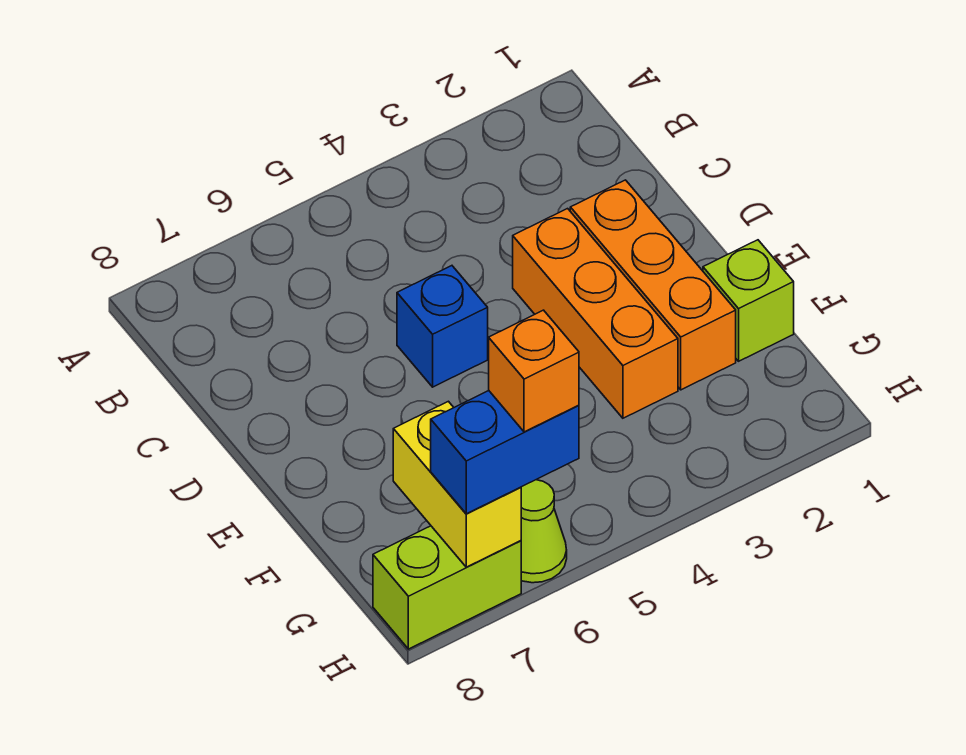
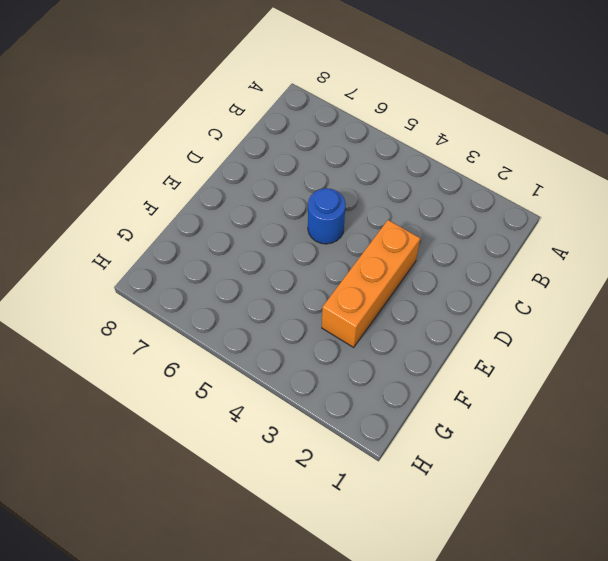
blue 1x1 round brick [308,188,346,244] -> blue 1x1 brick [397,266,488,387]
none -> orange 1x3 brick [570,180,736,390]
none -> lime 1x1 brick [703,240,794,361]

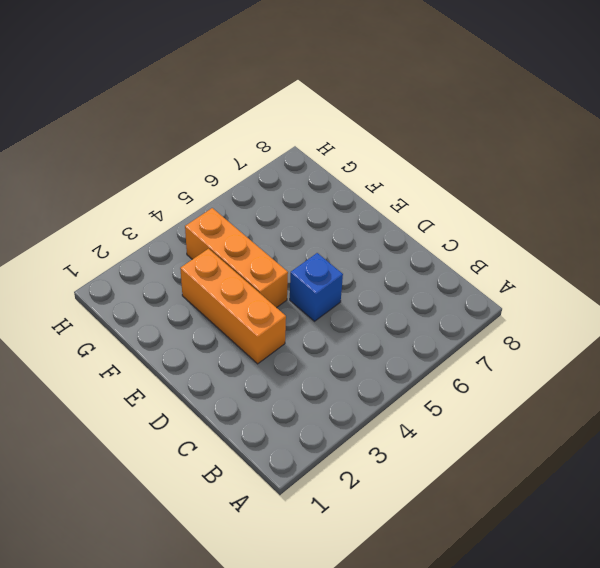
orange 1x3 brick [185,208,288,308] -> orange 1x3 brick moved to [570,180,736,390]
none -> lime 1x1 brick [703,240,794,361]
none -> lime 1x1 cone [521,480,567,583]

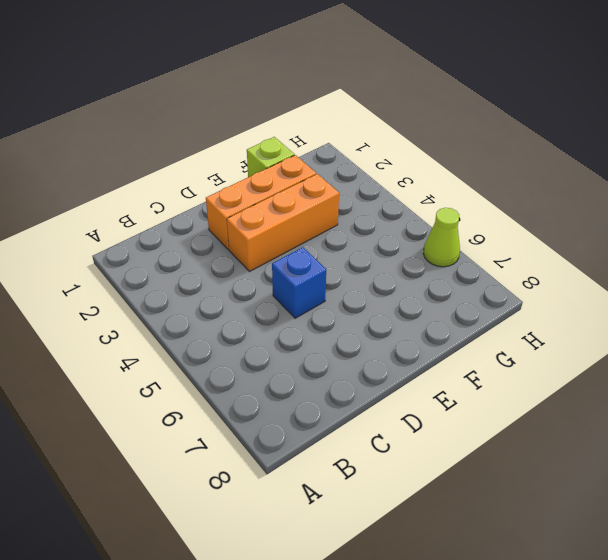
none -> lime 1x2 brick [373,526,521,649]
none -> yellow 1x2 brick [393,401,521,567]

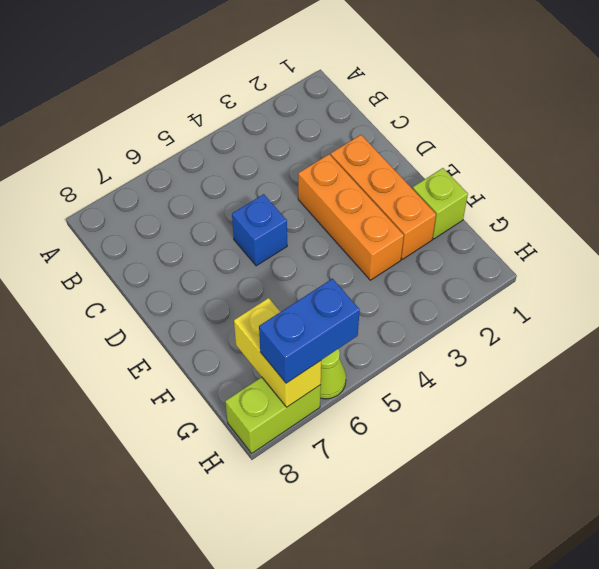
none -> orange 1x1 brick [489,310,579,432]

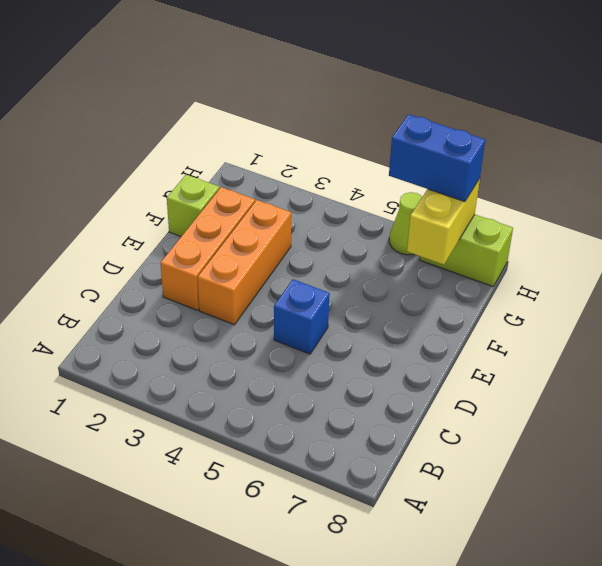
none -> orange 1x1 brick [489,310,579,432]

